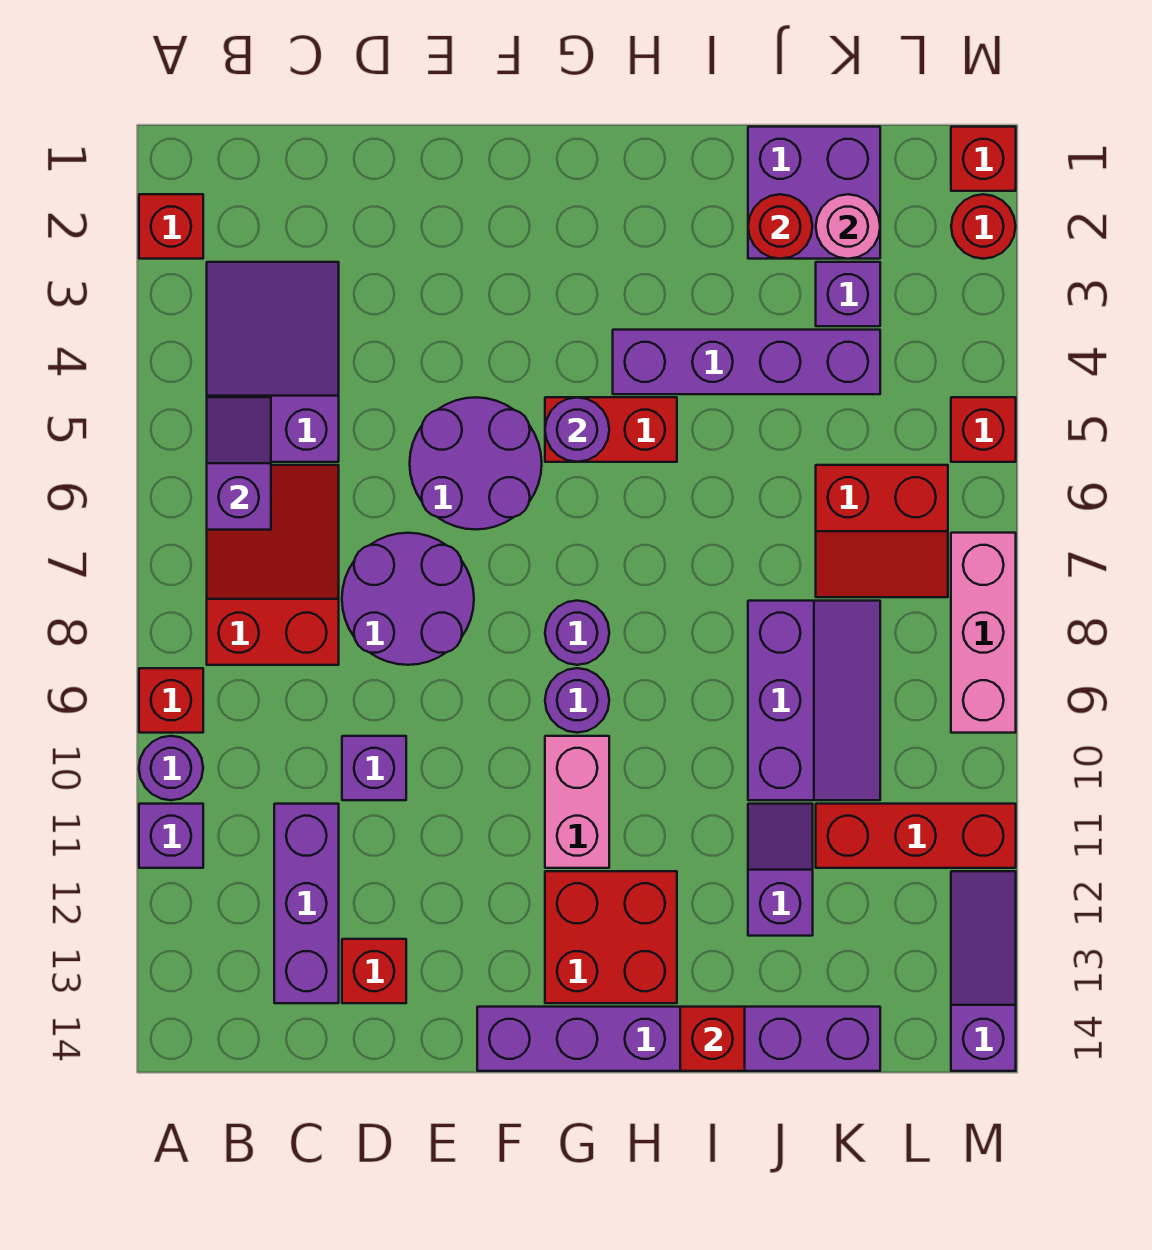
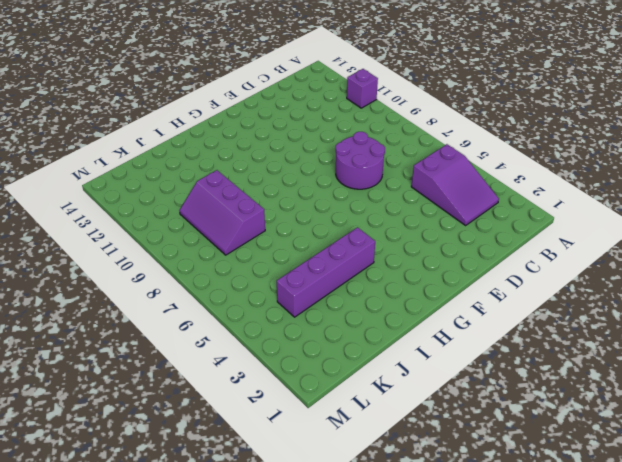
none -> red 1x1 brick [139,194,203,259]
none -> red 1x1 brick [139,668,203,733]
none -> purple 1x1 round brick [139,736,203,800]
none -> red 2x3 slope [207,465,339,665]

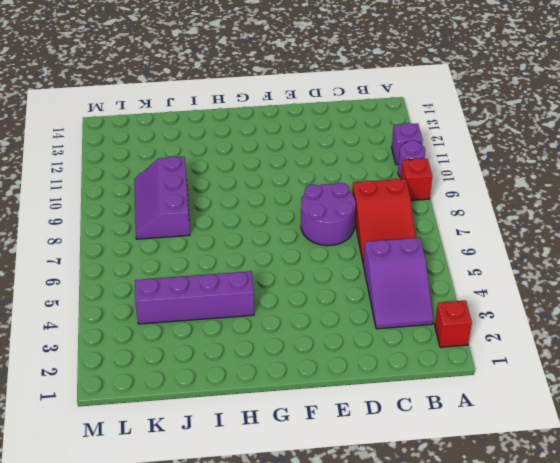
none -> purple 1x3 brick [274,804,339,1003]
none -> purple 1x1 brick [342,736,406,800]
none -> red 1x1 brick [342,939,406,1003]
none -> purple 2x2 round brick [410,397,542,530]

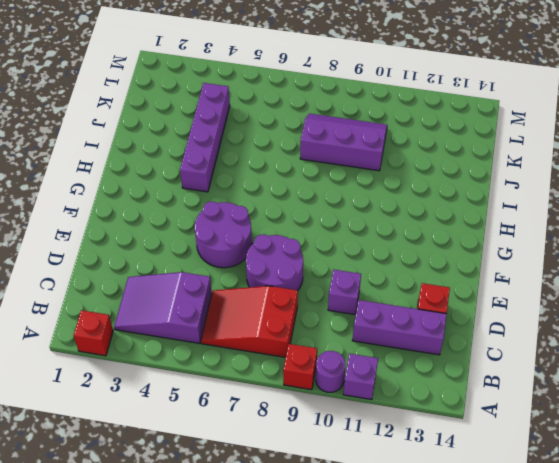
none -> purple 1x6 brick [477,1007,880,1071]
none -> red 1x2 brick [545,397,677,462]
none -> purple 1x1 round brick [545,601,609,665]
none -> purple 1x1 round brick [545,668,609,733]

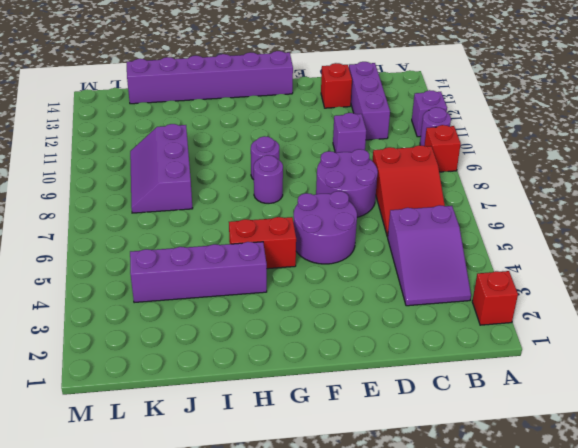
none -> pink 1x2 brick [545,736,609,868]
none -> red 2x2 brick [545,871,677,1003]
none -> purple 2x2 brick [748,127,880,259]
none -> purple 1x2 slope [748,804,813,936]

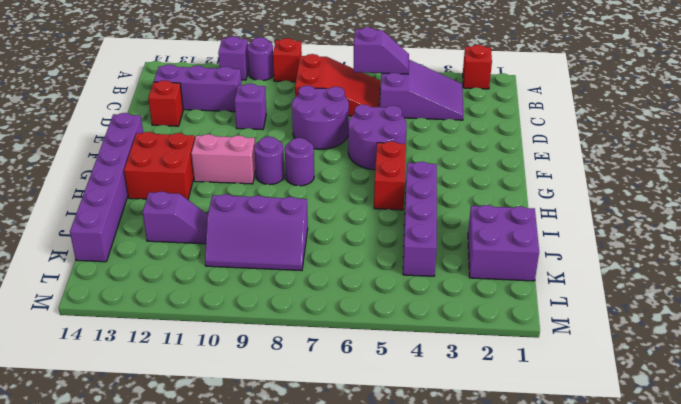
none -> purple 1x1 brick [816,262,880,326]
none -> red 2x2 slope [816,465,948,597]
none -> red 1x3 brick [816,804,1016,868]
none -> red 1x1 brick [951,127,1016,191]

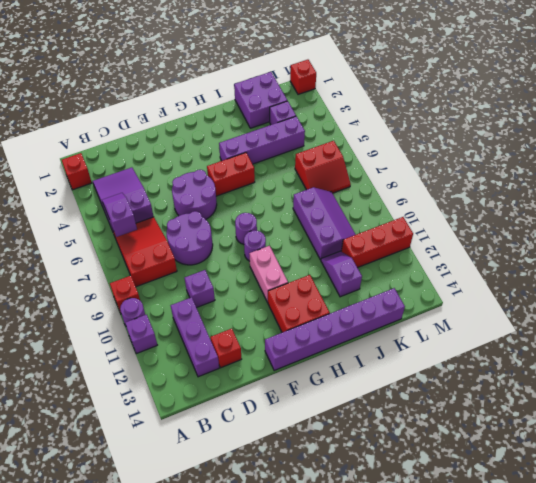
none -> red 1x1 round brick [951,194,1016,259]
none -> red 1x1 brick [951,397,1016,462]
none -> pink 1x3 brick [951,533,1016,733]
none -> purple 1x3 slope [951,871,1016,1071]

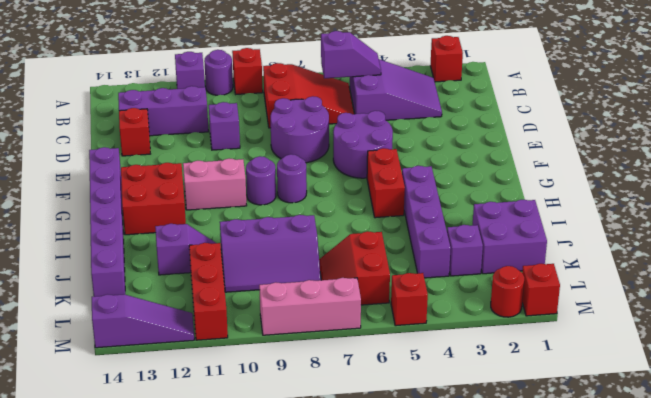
none -> purple 1x1 round brick [545,397,609,462]
none -> red 1x1 brick [680,1007,745,1071]
none -> red 1x1 round brick [748,194,812,259]
none -> pink 1x1 round brick [816,194,880,259]

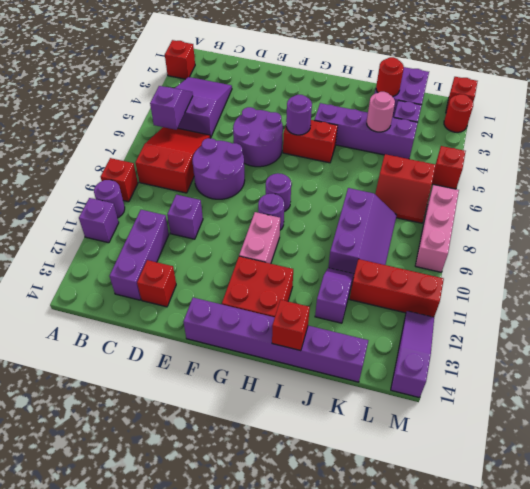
pink 1x1 round brick [367,92,395,132] -> pink 1x1 round brick moved to [816,194,880,259]

